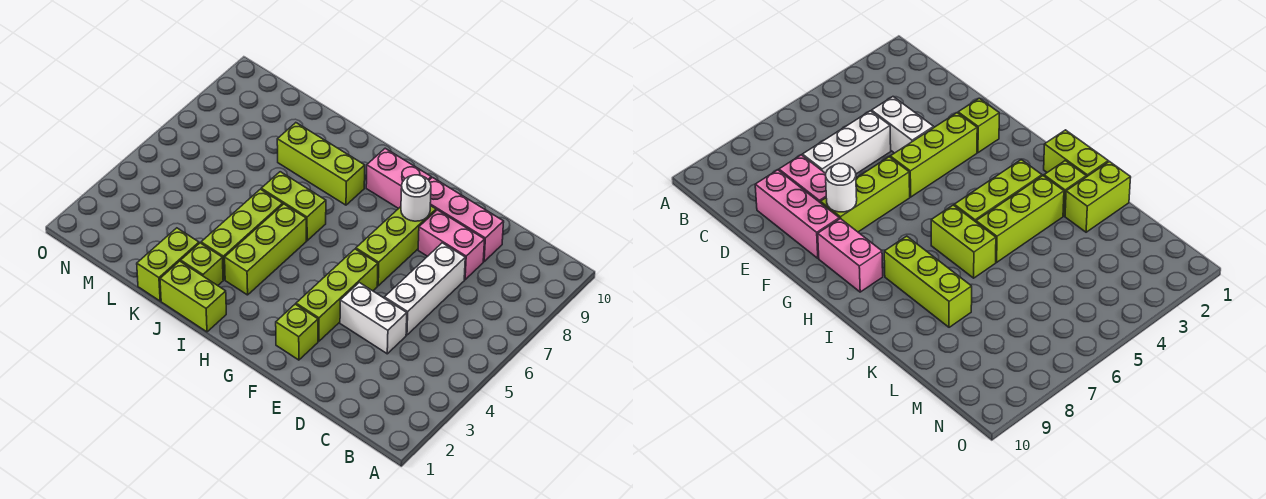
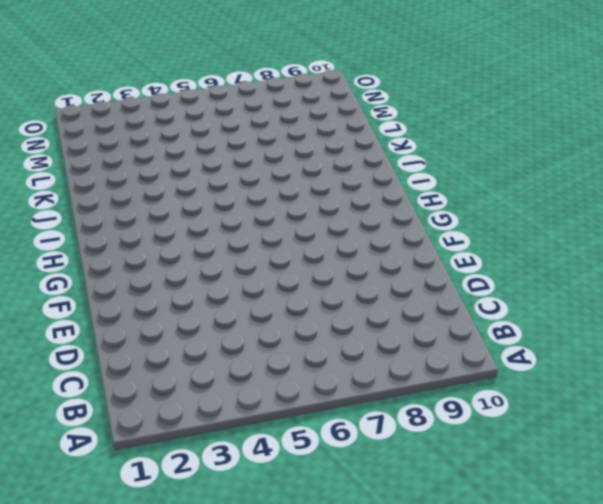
none -> white 1x2 brick [340,283,407,354]
none -> white 1x3 brick [384,243,465,335]
none -> pink 1x2 brick [418,210,485,280]

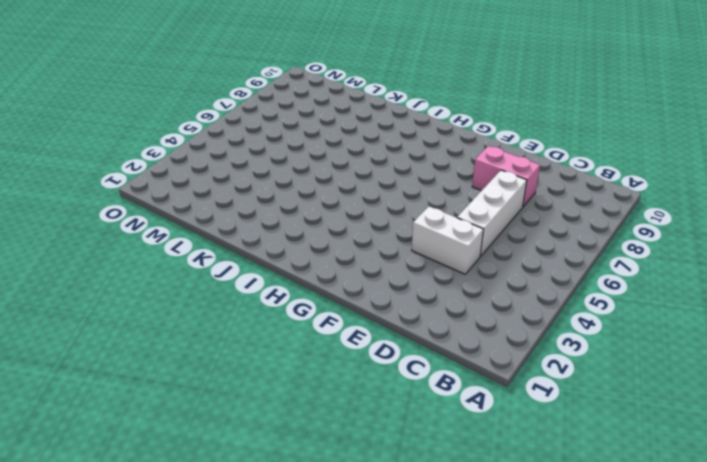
none -> pink 1x3 brick [429,178,504,261]
none -> lime 1x1 brick [276,304,318,360]
none -> lime 1x3 brick [296,249,378,341]

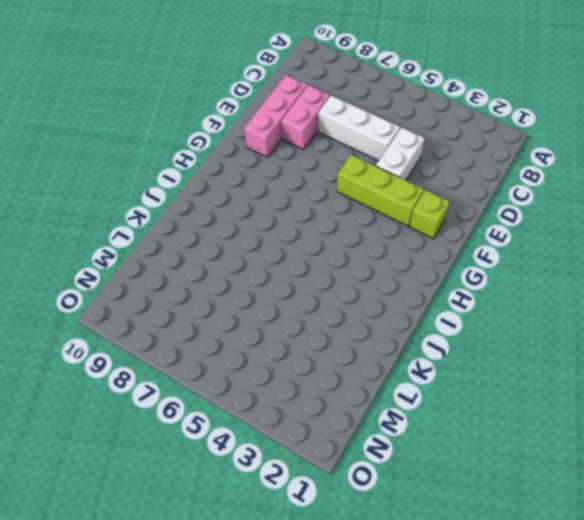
none -> lime 1x3 brick [356,206,436,286]
none -> pink 1x2 brick [366,148,431,209]
none -> lime 1x2 brick [160,261,226,332]

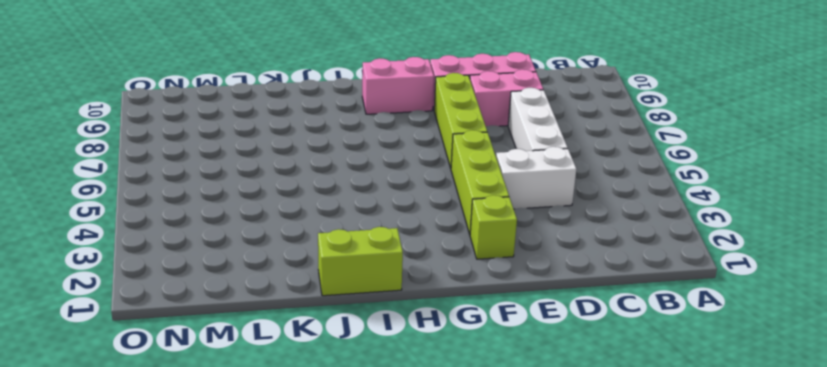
none -> lime 1x3 brick [225,204,306,295]
none -> lime 1x2 brick [261,172,326,241]
none -> lime 1x3 brick [277,123,365,205]

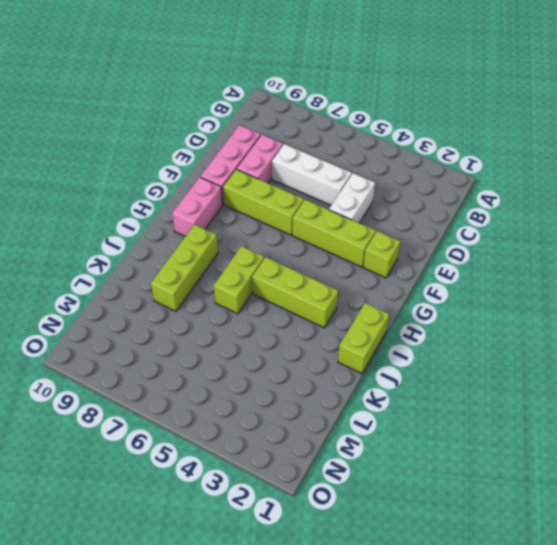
none -> lime 1x1 brick [181,243,223,286]
none -> lime 1x3 brick [201,189,283,280]
none -> lime 1x2 brick [137,228,199,301]

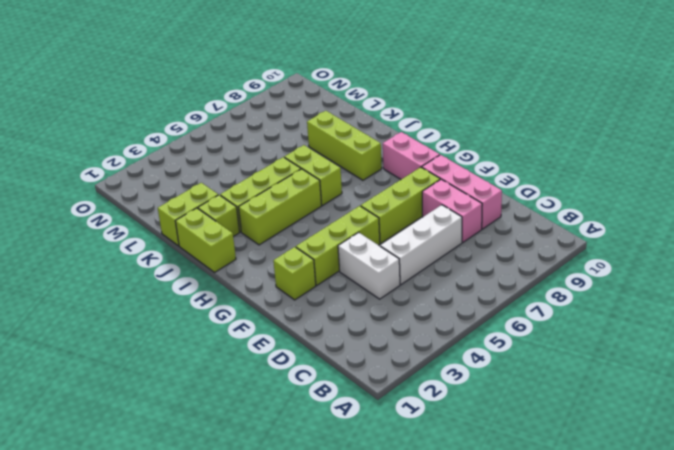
none -> white 1x1 round brick [401,175,431,221]

